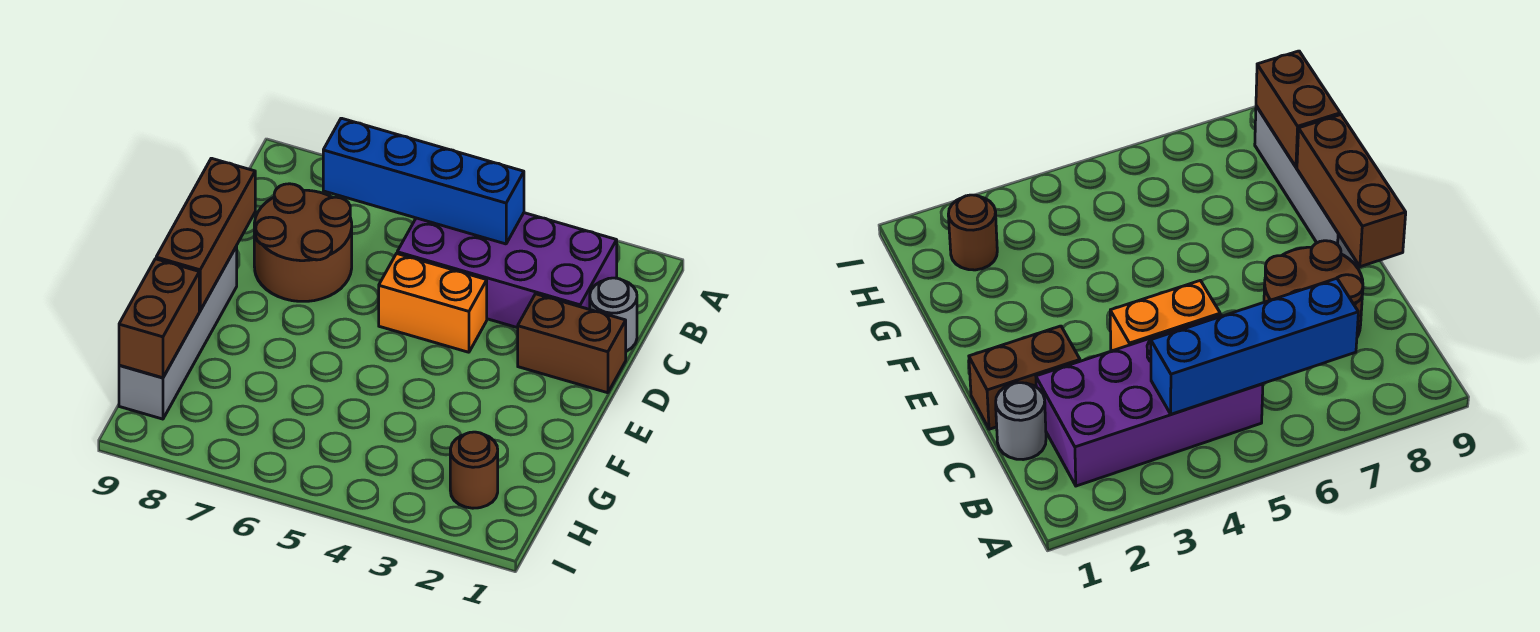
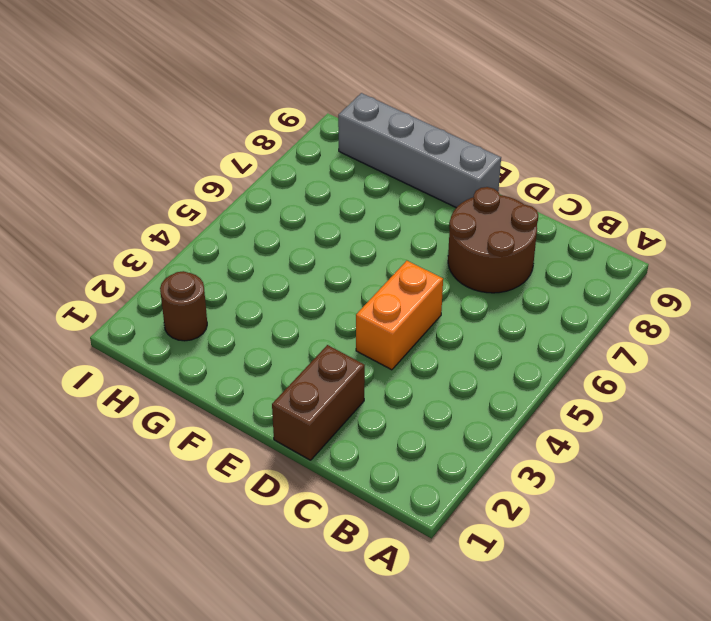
none -> purple 2x4 brick [397,213,617,328]
none -> grey 1x1 round brick [590,278,637,351]

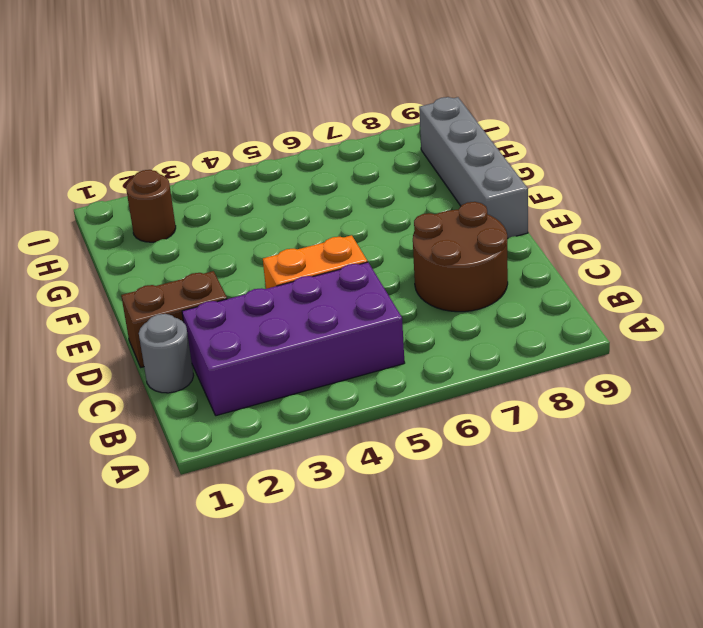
none -> blue 1x4 brick [323,118,524,244]
none -> brown 1x3 brick [156,158,255,311]

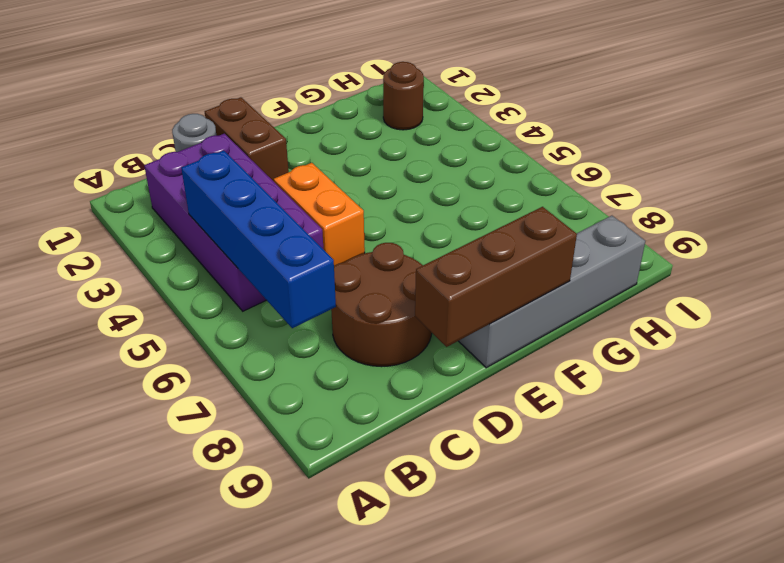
none -> brown 1x2 brick [119,259,199,378]

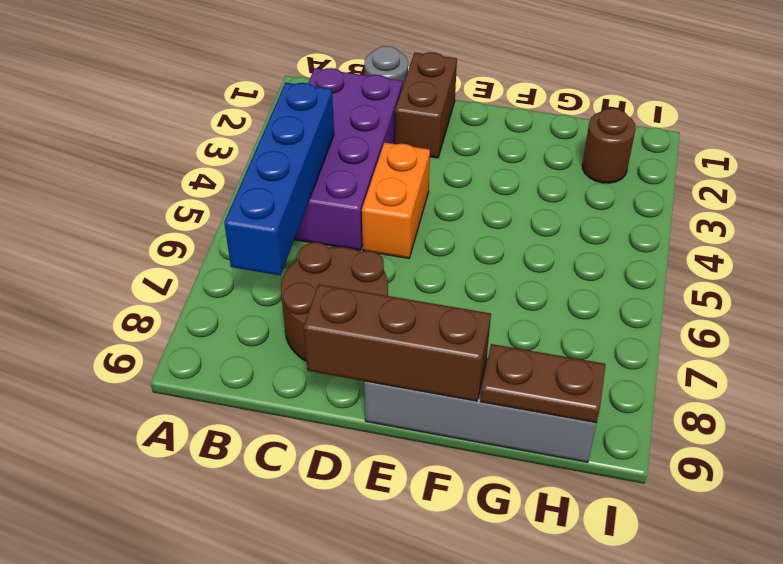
brown 1x2 plate [480,344,606,423] -> brown 1x2 brick [119,259,199,378]

